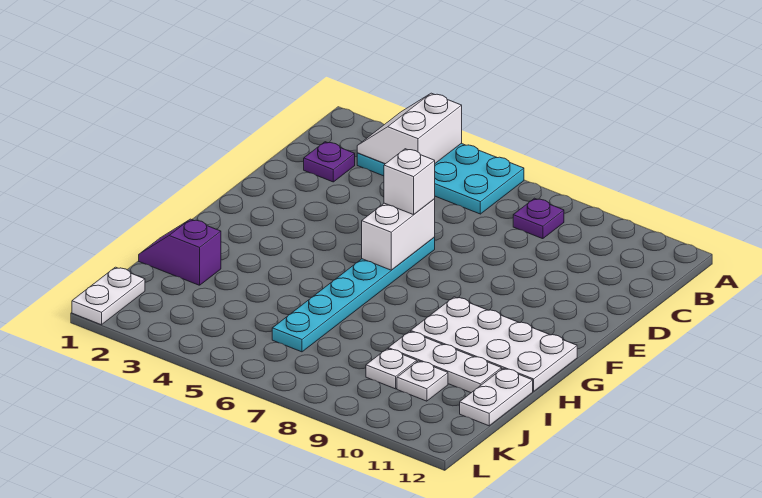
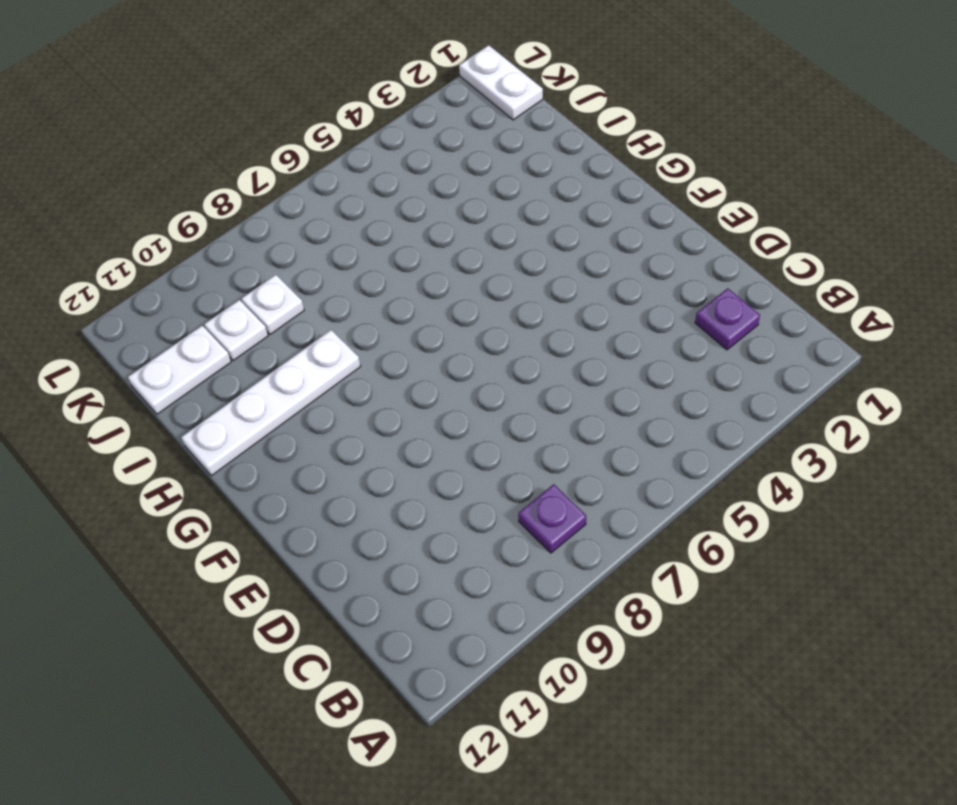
white 1x4 plate [181,330,361,476] -> white 2x4 plate [411,297,577,391]
white 1x2 plate [128,326,231,414] -> white 1x2 plate turned to [460,368,533,426]
none -> cyan 2x4 plate [357,143,524,214]
none -> cyan 1x6 plate [272,237,435,352]
none -> purple 1x2 slope [139,219,221,285]

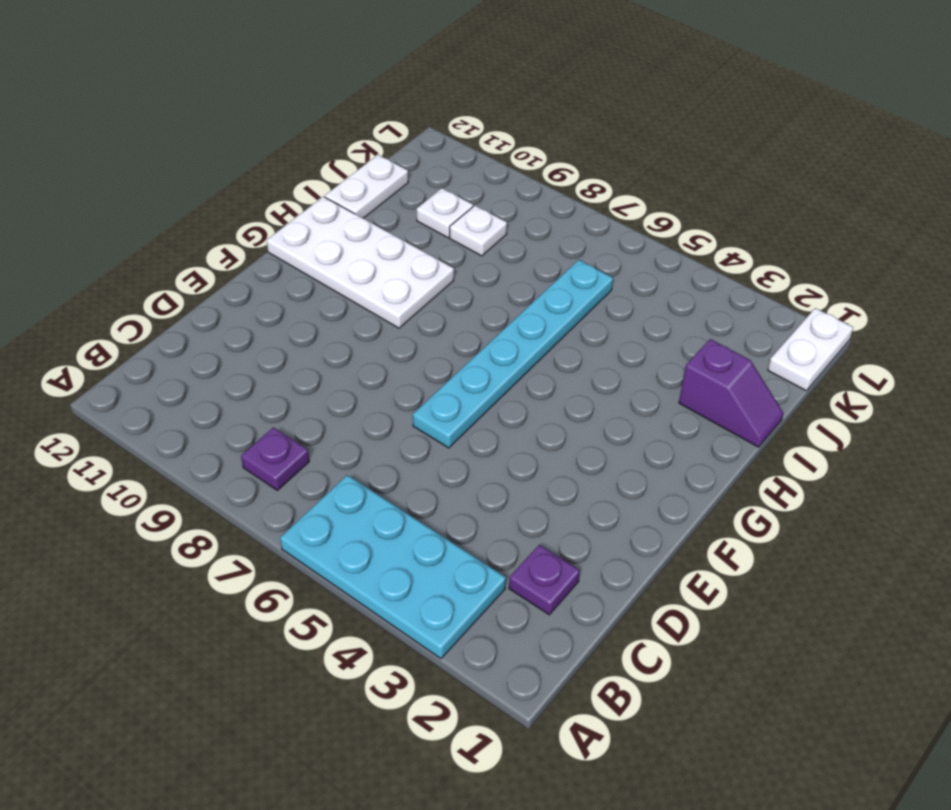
none -> white 1x3 plate [388,331,502,393]
none -> white 2x2 slope [357,93,462,164]
none -> white 1x2 brick [362,199,435,270]

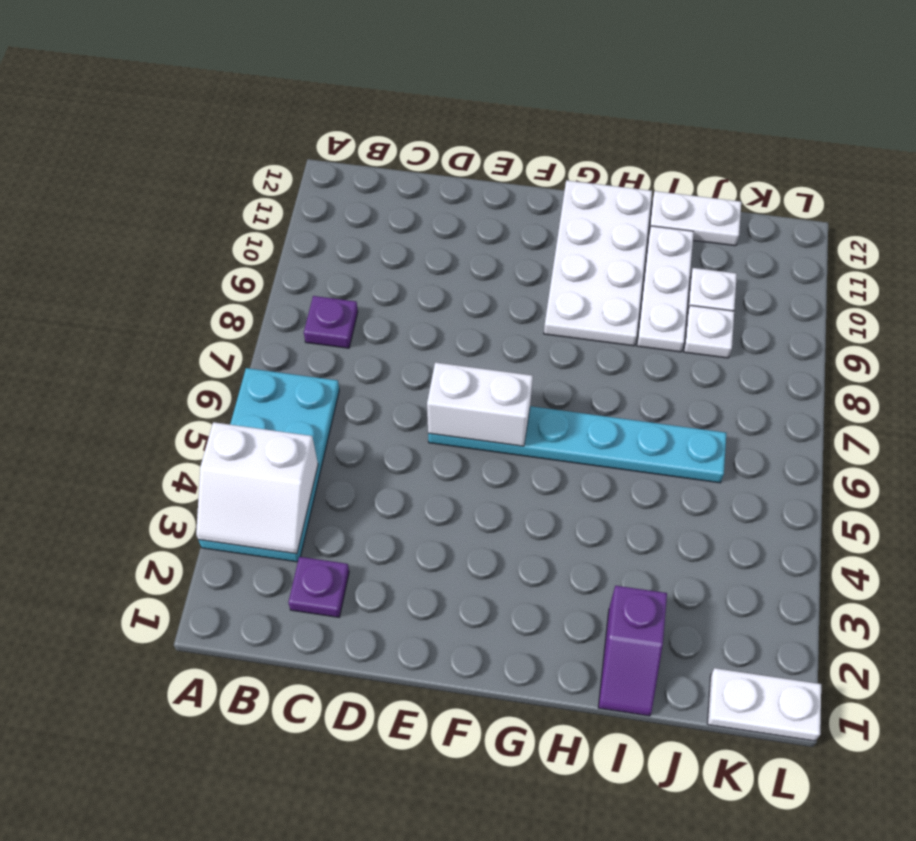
none -> white 1x1 brick [384,149,435,215]

